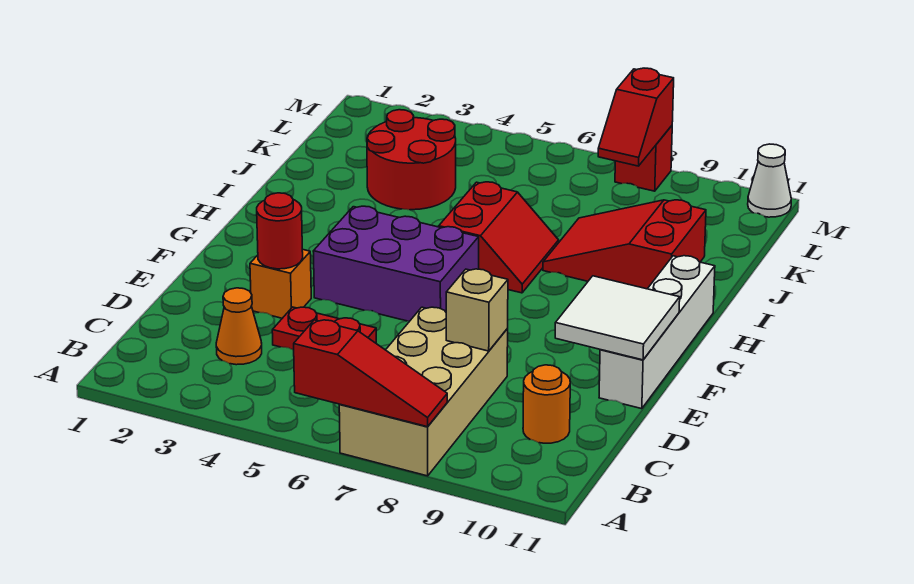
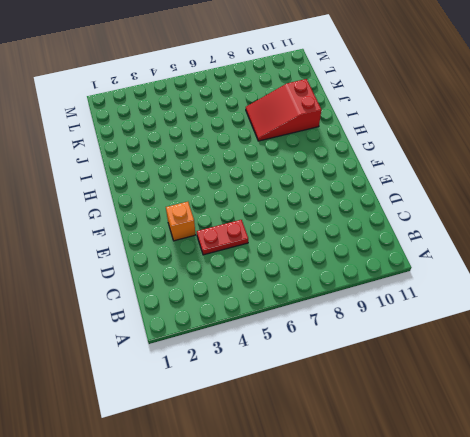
none -> tan 2x4 brick [339,307,508,476]
none -> orange 1x1 cone [216,288,262,365]
none -> orange 1x1 round brick [523,365,570,443]

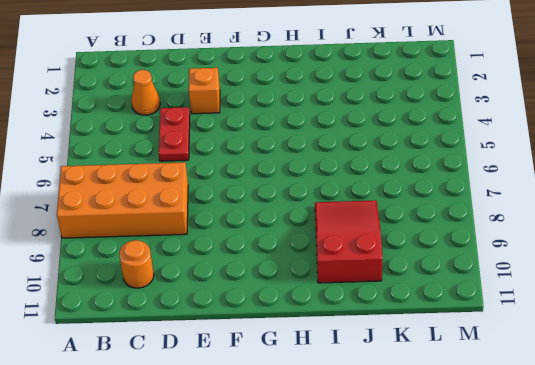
orange 2x4 brick [57,162,188,238] -> tan 2x4 brick [339,307,508,476]
none -> white 1x4 brick [599,256,715,409]
none -> purple 2x3 brick [313,206,479,321]
none -> red 2x2 slope [439,182,559,293]

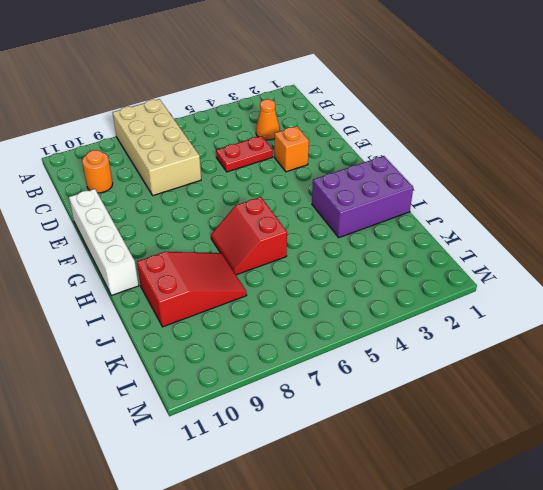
purple 2x3 brick [312,156,413,237] -> purple 2x3 brick moved to [313,206,479,321]
none -> red 2x2 round brick [367,110,456,210]
none -> red 1x1 brick [615,126,672,191]
none -> white 1x1 cone [748,144,791,217]

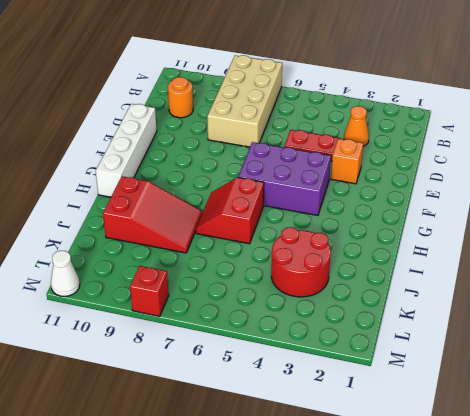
none -> red 1x3 slope [294,320,447,427]
none -> tan 1x1 brick [446,269,508,351]
none -> red 1x1 round brick [257,193,303,269]

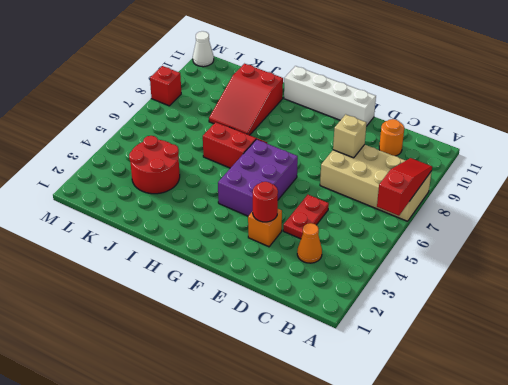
none -> white 2x2 tile [555,276,680,360]
none -> red 1x2 slope [598,68,674,166]

